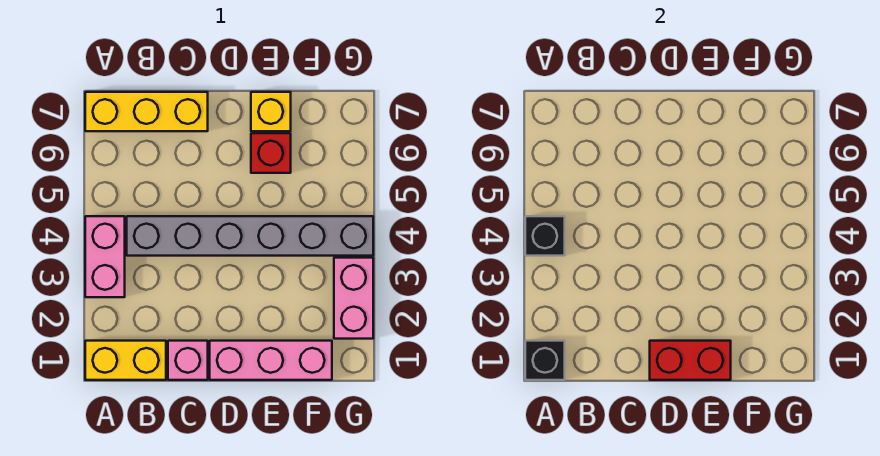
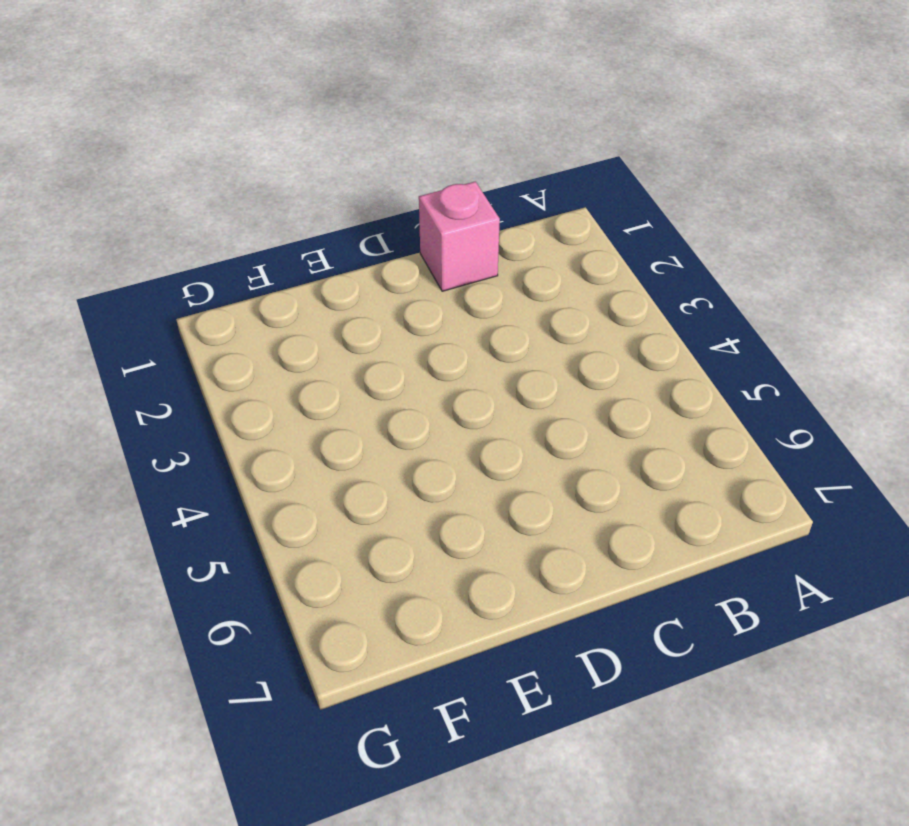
none -> yellow 1x2 brick [85,341,166,380]
none -> pink 1x2 brick [85,216,125,297]
none -> yellow 1x3 brick [85,92,208,131]

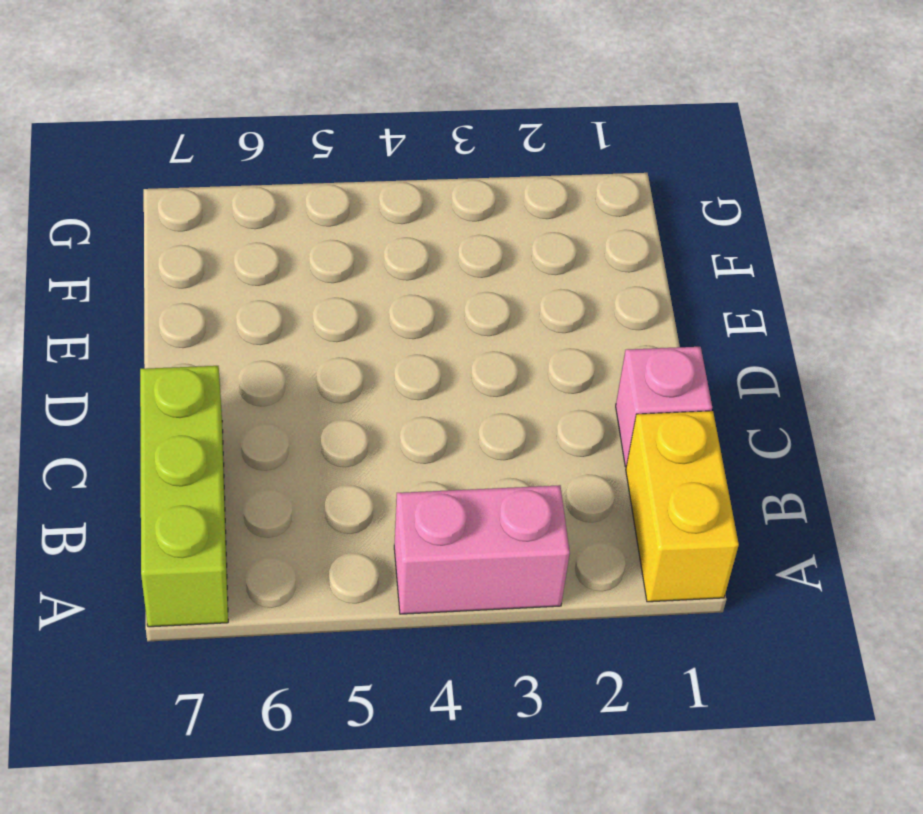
lime 1x3 brick [140,366,228,627] -> yellow 1x3 brick [85,92,208,131]
none -> grey 1x6 brick [127,216,373,256]
none -> pink 1x3 brick [210,341,332,380]
none -> red 1x1 brick [251,133,291,173]

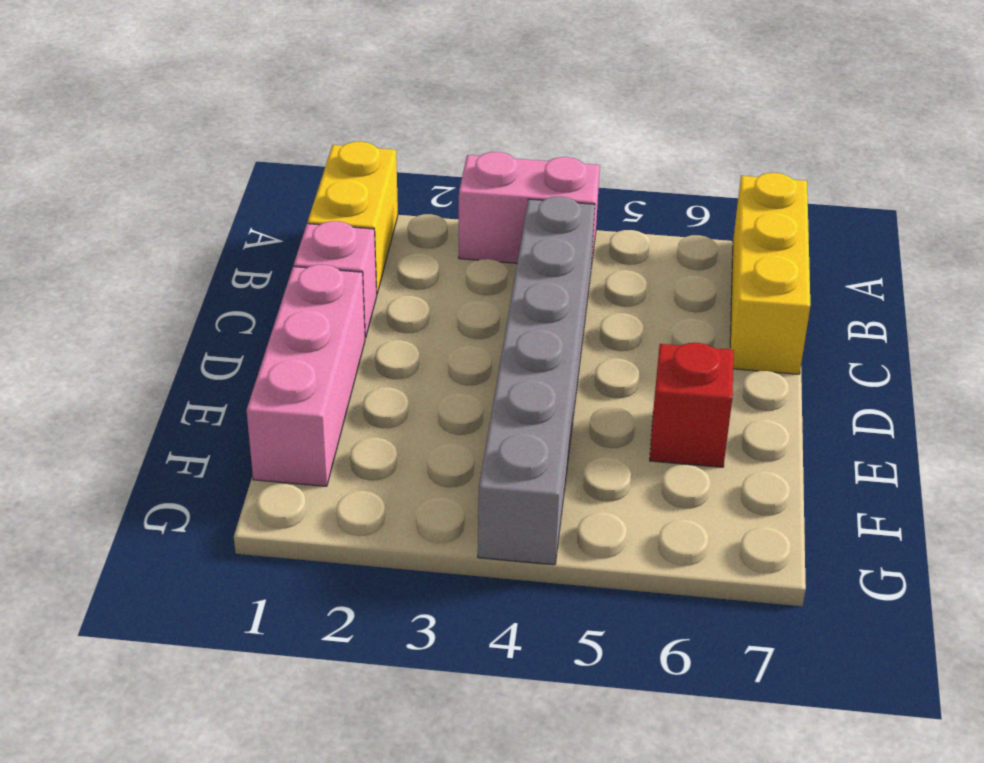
none -> yellow 1x1 brick [251,92,291,131]
none -> pink 1x2 brick [334,258,373,339]
none -> black 1x1 brick [525,341,565,380]

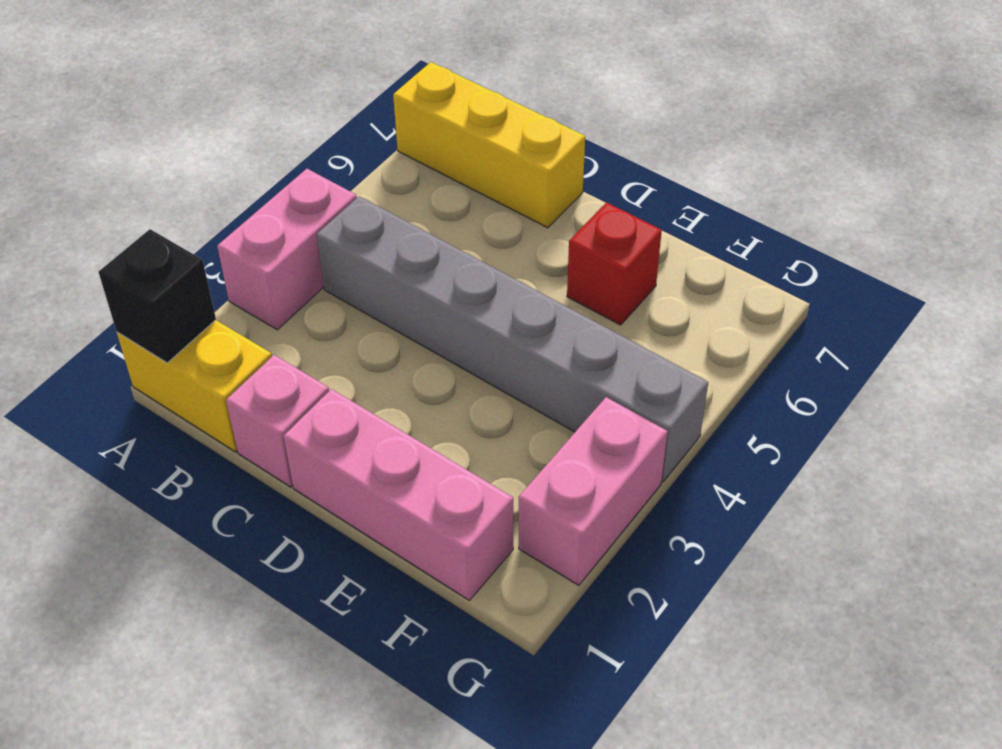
none -> yellow 1x1 brick [251,92,291,131]
none -> black 1x1 brick [525,216,565,256]
none -> red 1x2 brick [650,341,731,380]

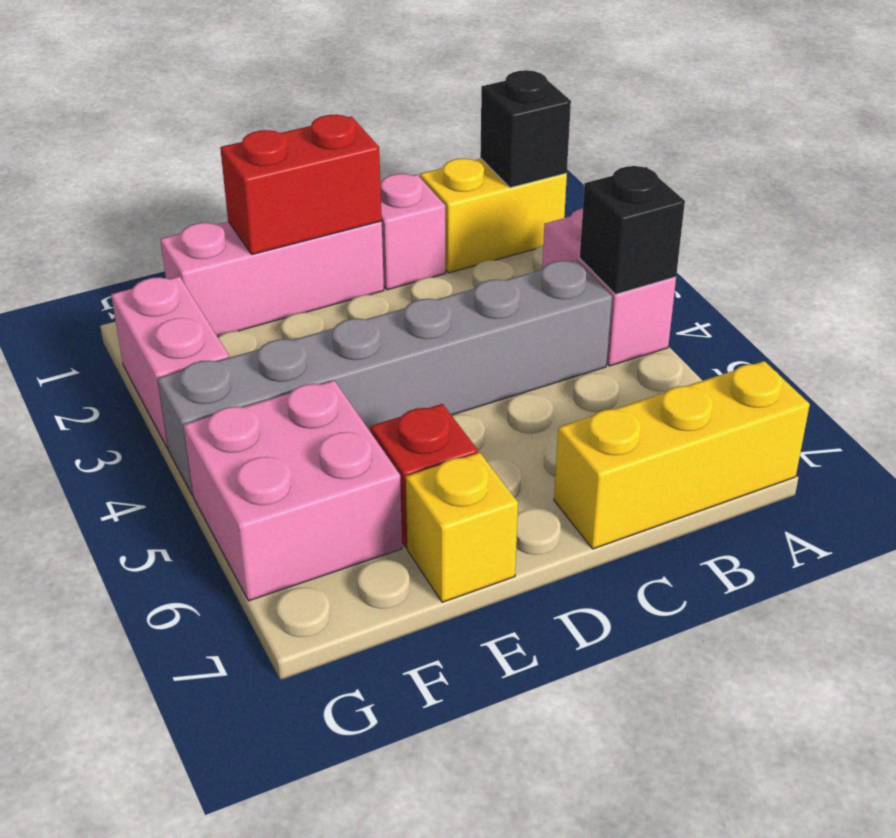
pink 2x2 brick [183,380,402,601] -> none

